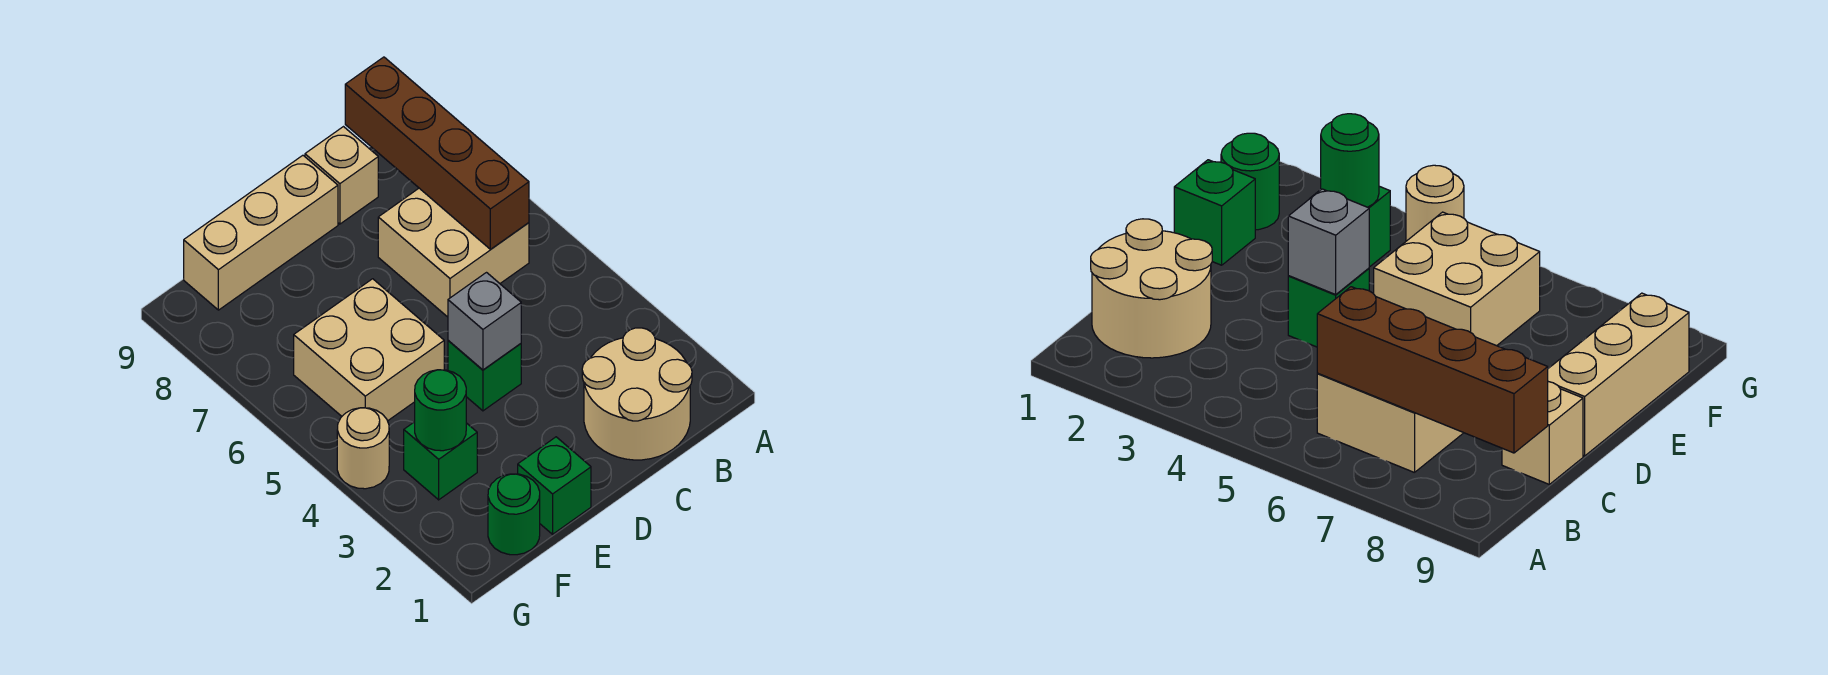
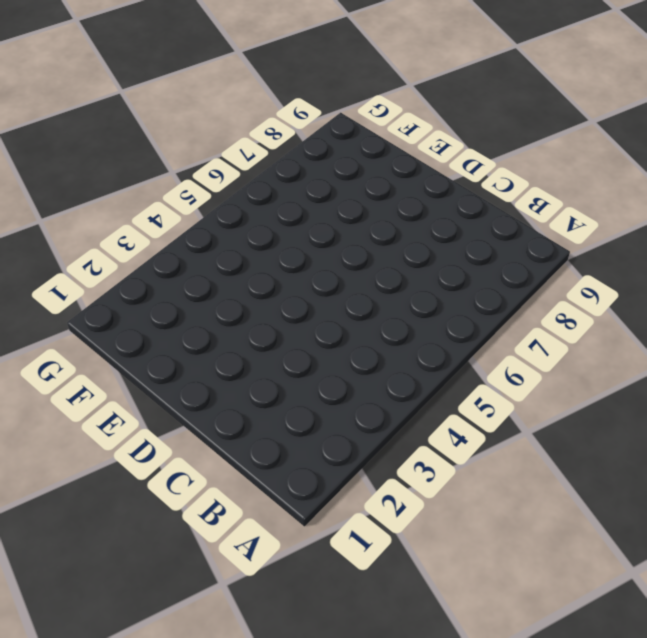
none -> tan 2x2 round brick [582,328,692,460]
none -> tan 2x2 brick [378,188,529,317]
none -> tan 1x1 brick [305,127,378,224]

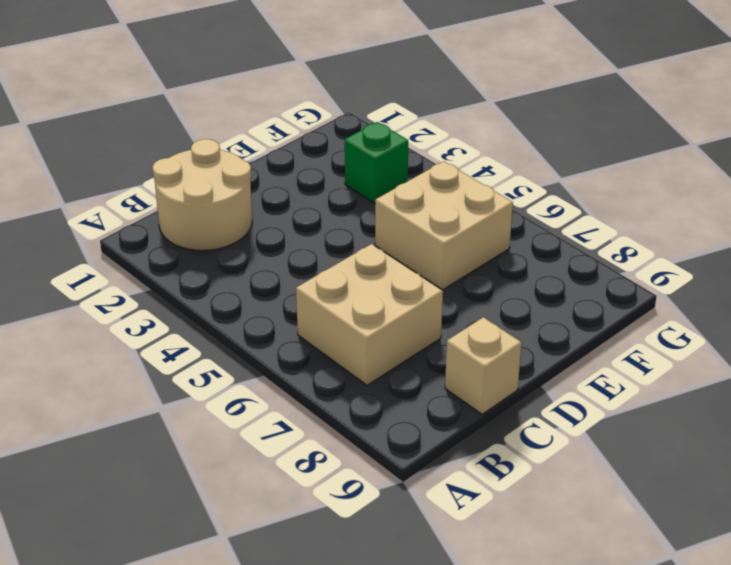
none -> green 1x1 brick [448,340,521,411]
none -> tan 1x3 brick [184,155,338,310]
none -> green 1x1 brick [518,437,591,534]

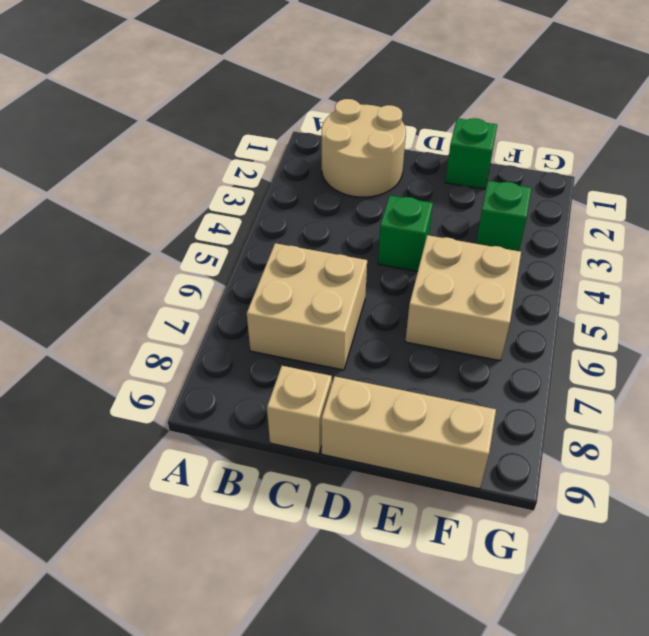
none -> green 1x1 round brick [488,474,540,555]
none -> tan 1x1 round brick [337,408,389,489]
none -> brown 1x4 brick [345,57,529,249]

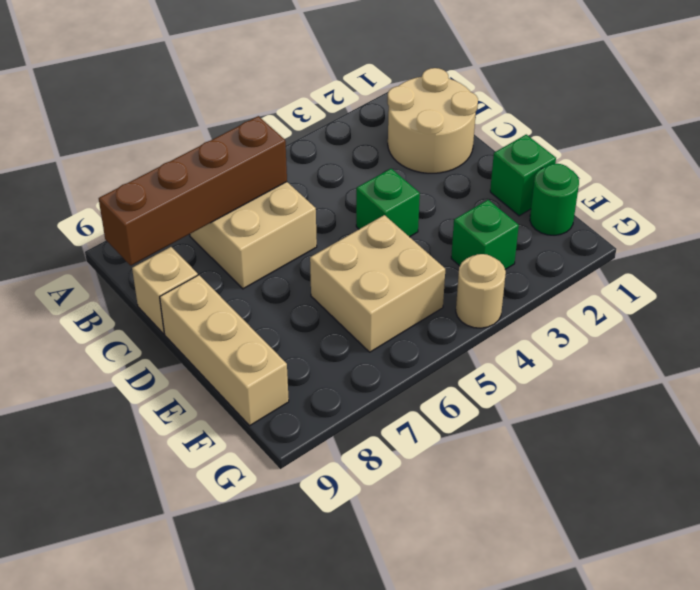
none -> grey 1x1 brick [448,273,521,370]
none -> green 1x1 round brick [415,370,466,451]

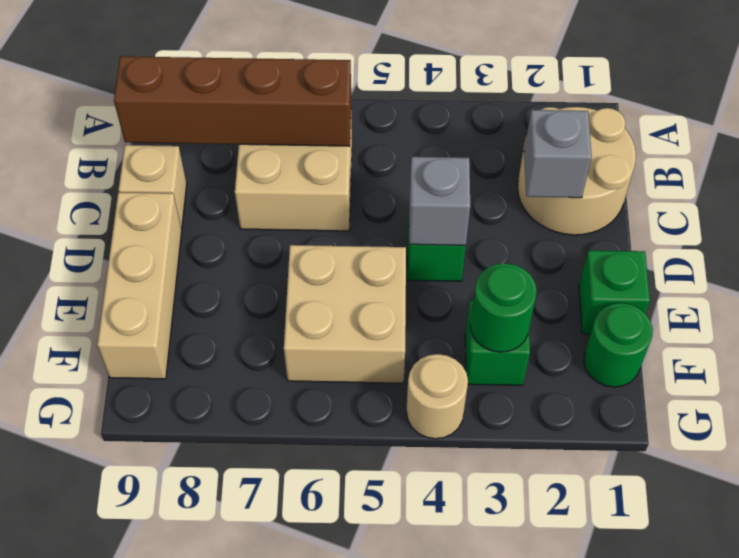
grey 1x1 brick [524,110,592,198] -> none

